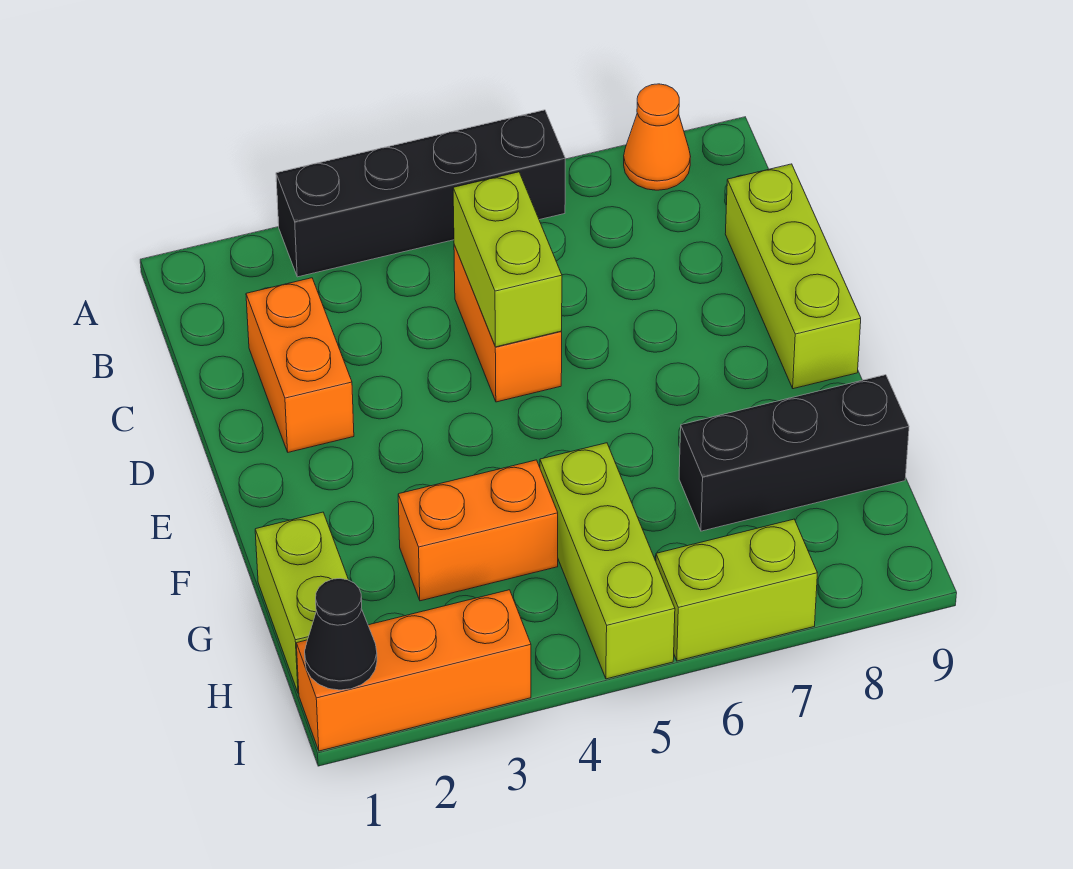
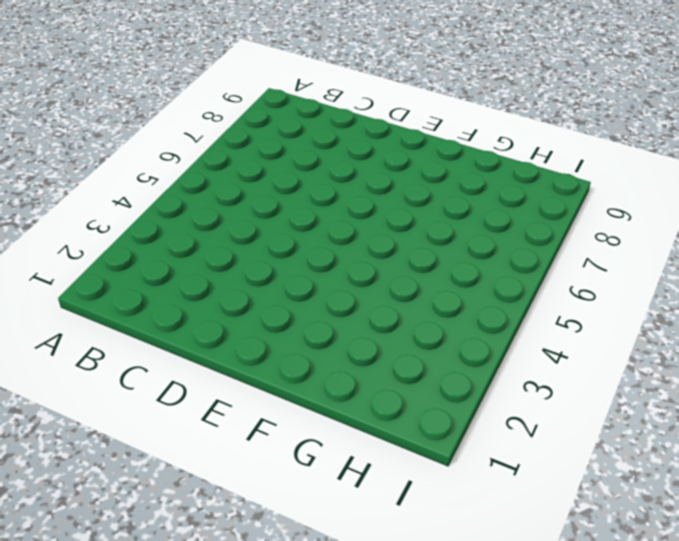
none -> black 1x4 brick [276,110,565,277]
none -> orange 1x1 cone [624,84,691,190]
none -> orange 1x2 brick [246,278,354,452]

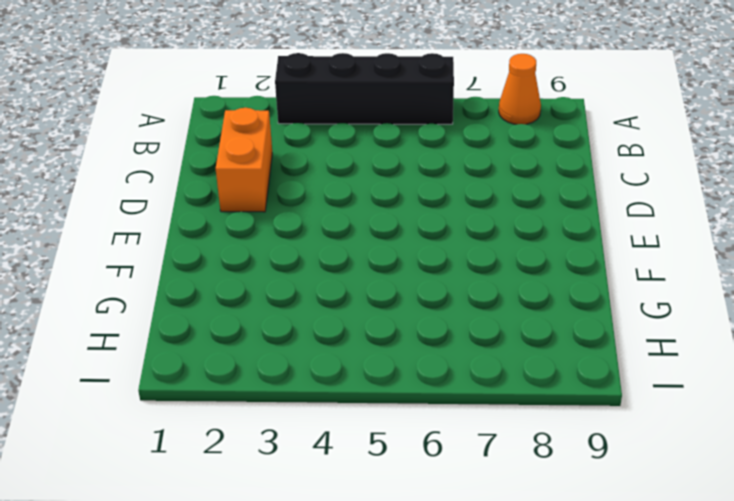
none -> orange 1x2 brick [454,245,562,402]
none -> lime 1x3 brick [725,164,861,389]
none -> lime 1x2 brick [255,512,348,693]

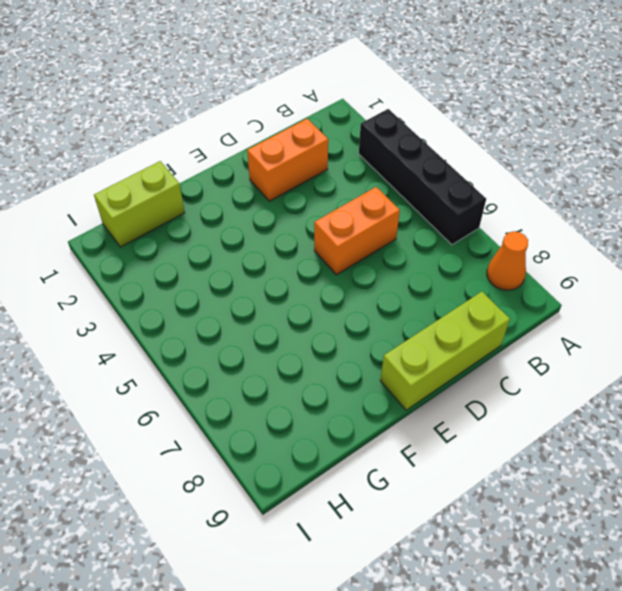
none -> orange 1x2 brick [398,460,558,601]
none -> lime 1x3 brick [540,443,675,679]
none -> black 1x3 brick [679,375,909,531]

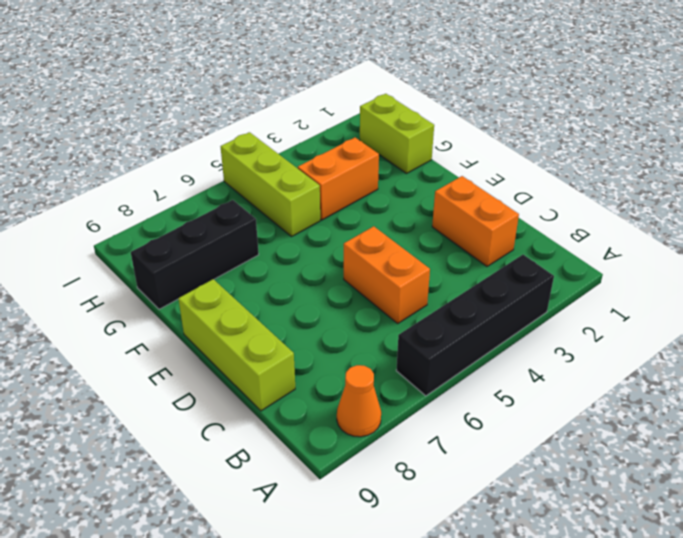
none -> orange 1x3 brick [296,590,531,751]
none -> lime 1x2 brick [656,519,817,661]
none -> lime 1x2 brick [453,172,562,347]

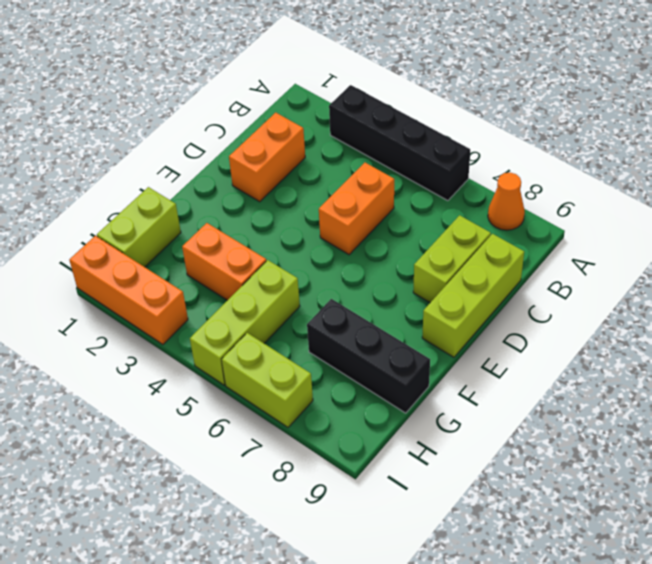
lime 1x2 brick [413,215,491,303] -> lime 1x2 brick moved to [453,172,562,347]
none -> black 1x1 cone [305,579,377,690]

